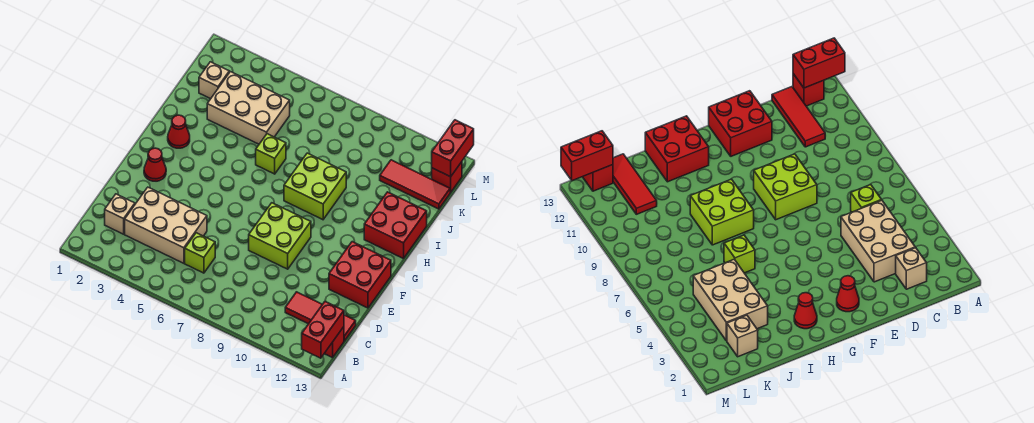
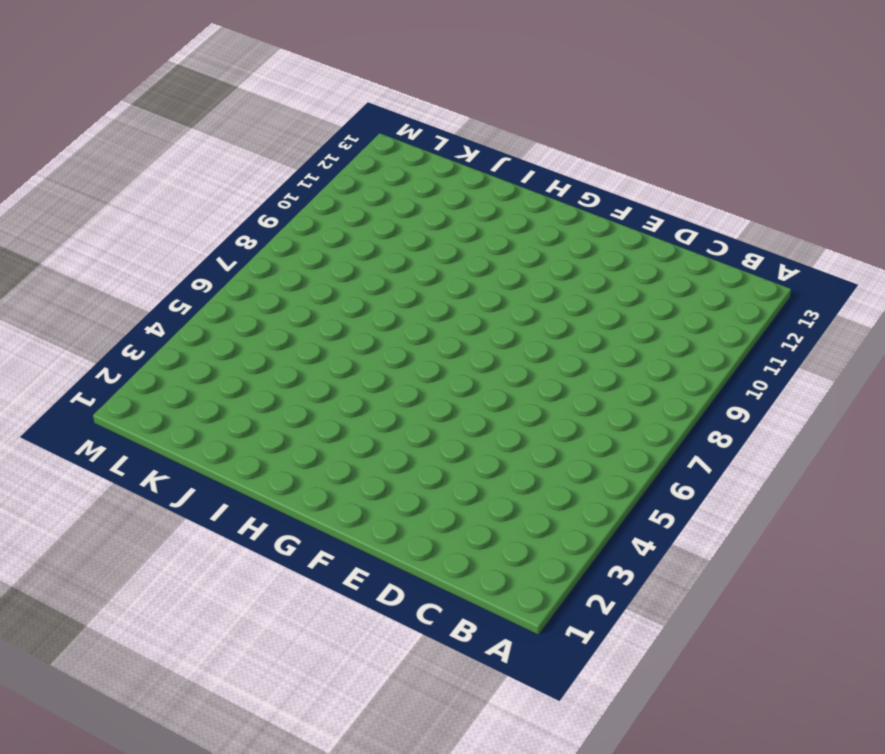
none -> red 1x1 brick [324,327,344,358]
none -> tan 1x1 brick [105,194,135,234]
none -> tan 2x3 brick [125,187,207,263]

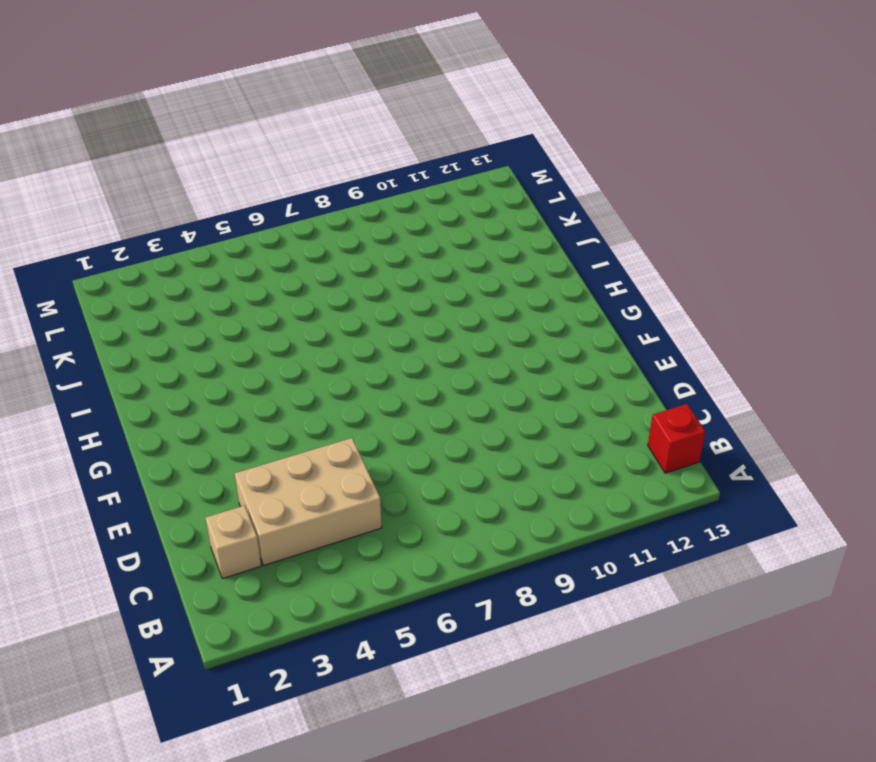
none -> lime 1x1 brick [185,233,215,273]
none -> red 1x3 tile [285,292,356,341]
none -> lime 2x2 brick [249,203,311,269]

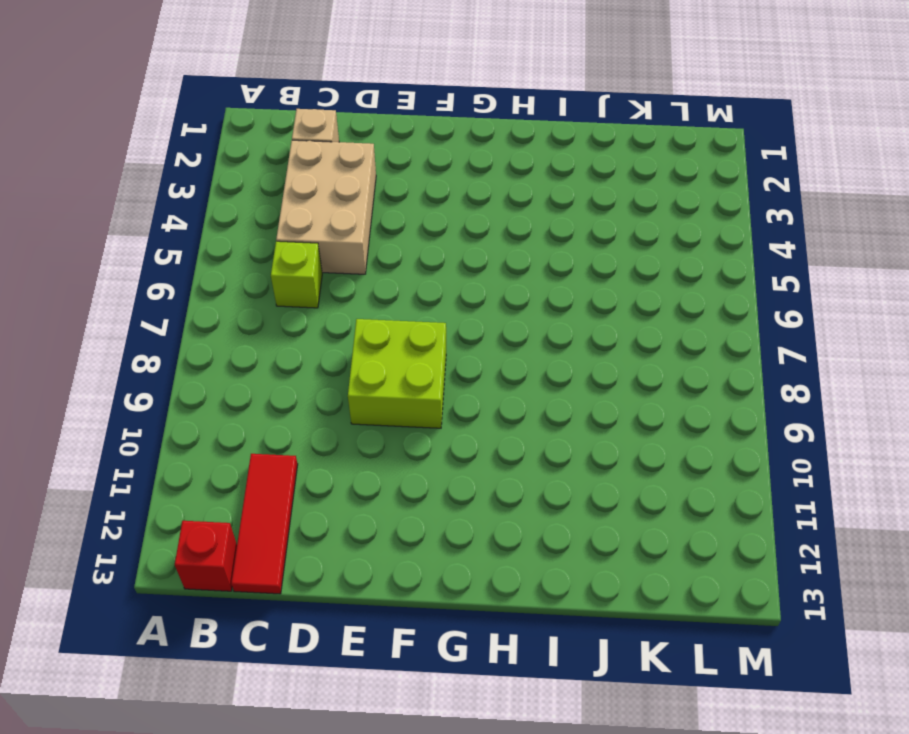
none -> red 2x2 brick [329,242,391,308]
none -> red 1x1 cone [144,148,166,181]
none -> red 1x1 cone [168,115,190,148]

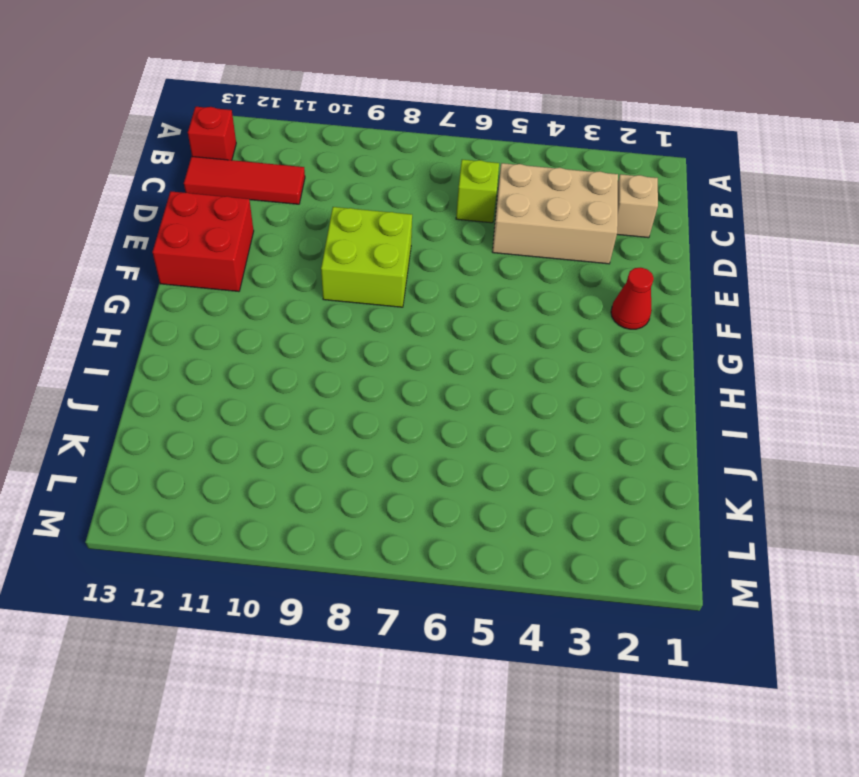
none -> red 1x1 cone [168,115,190,148]
none -> lime 2x2 brick [284,153,346,220]
none -> red 2x2 brick [364,192,427,259]

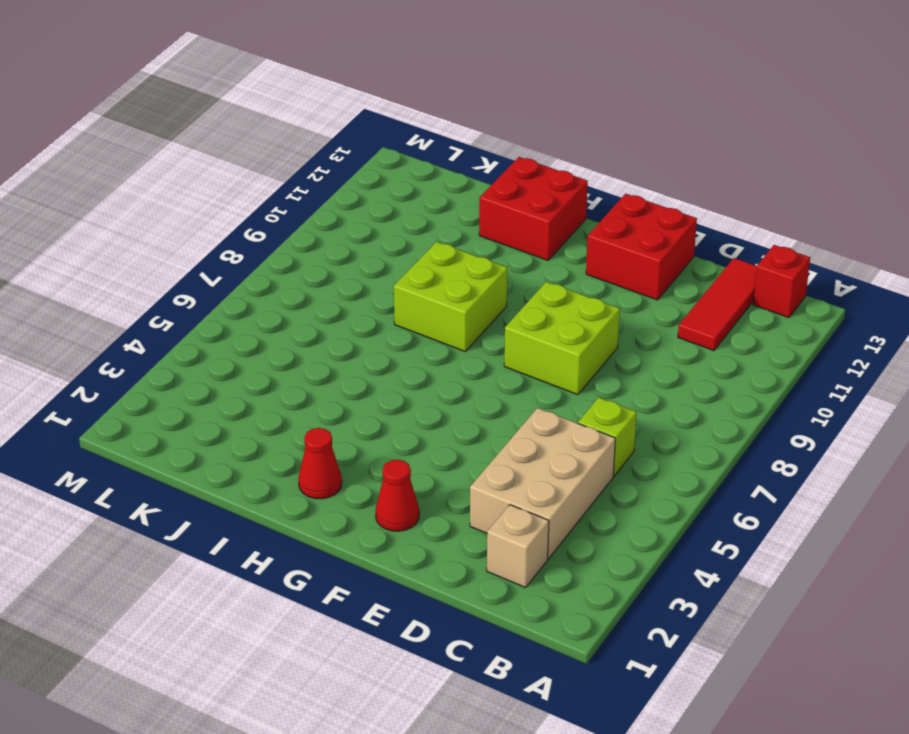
none -> lime 1x1 brick [256,134,286,174]
none -> tan 2x3 brick [207,72,290,144]
none -> tan 1x1 brick [199,62,229,99]

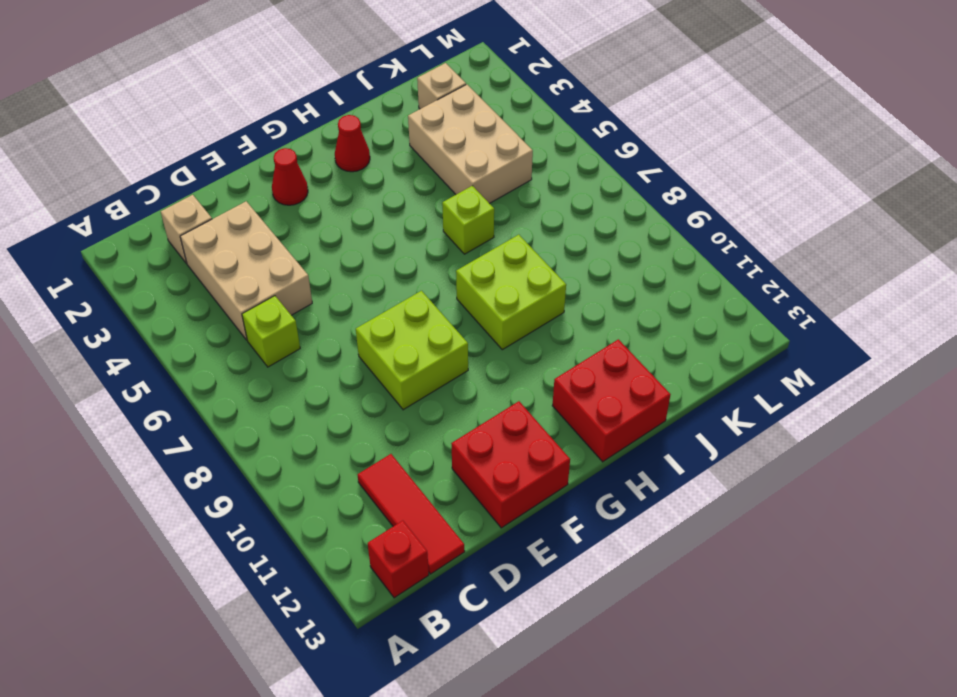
none -> red 1x3 tile [380,160,451,209]
none -> red 1x1 brick [432,162,462,192]
none -> red 1x2 brick [302,301,344,358]

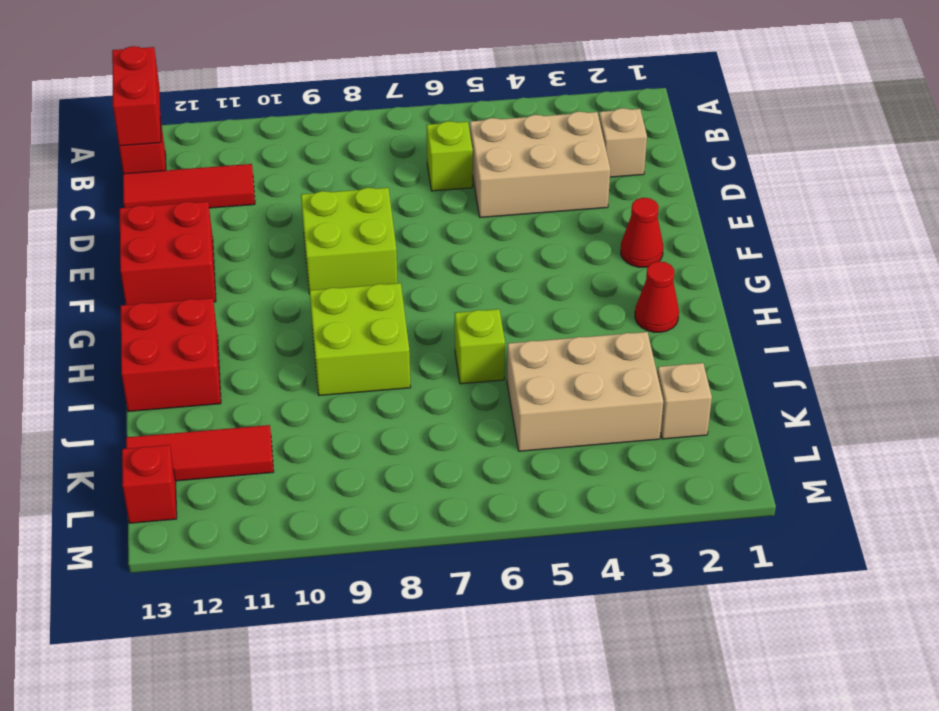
none -> red 1x2 brick [432,120,474,177]

